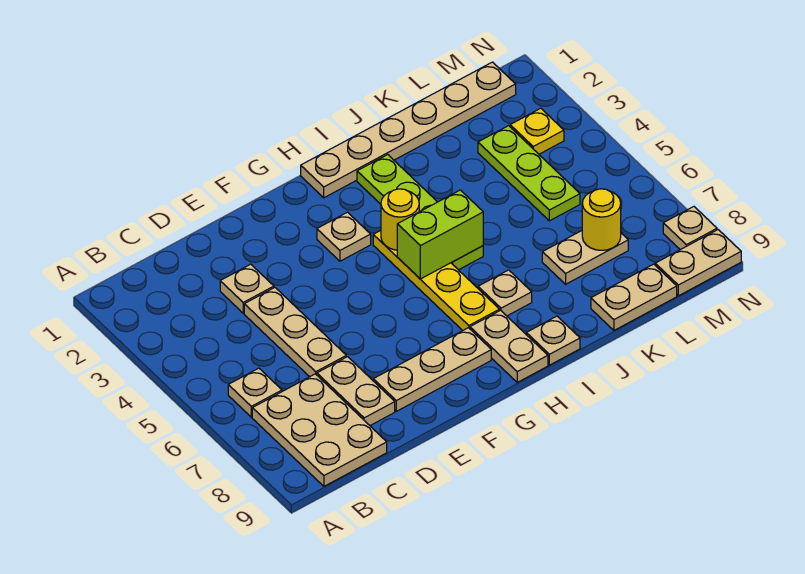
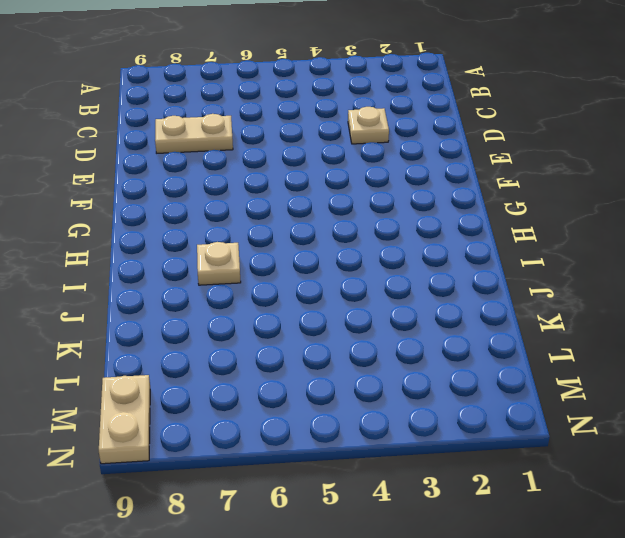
none -> tan 1x1 plate [228,368,282,417]
none -> tan 2x3 plate [252,374,387,486]
none -> tan 1x3 plate [244,287,346,377]

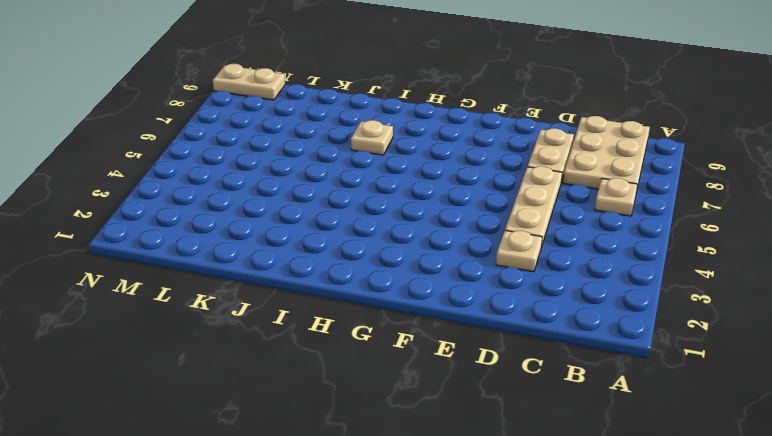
none -> tan 1x3 plate [373,328,491,411]
none -> tan 1x1 plate [317,212,371,261]
none -> tan 1x6 plate [301,62,516,198]

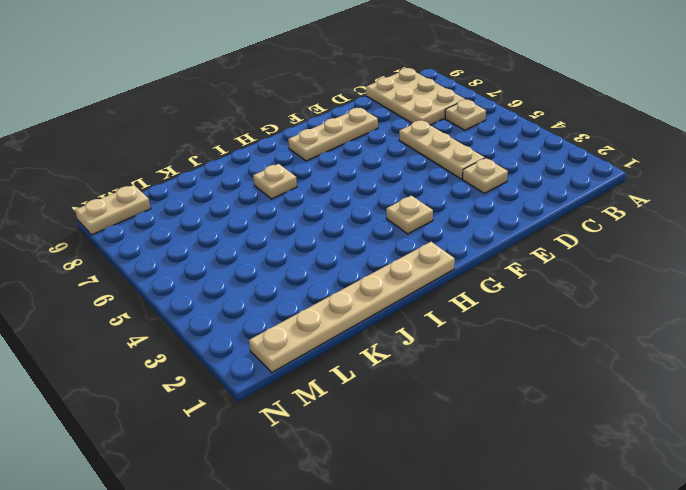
none -> tan 1x2 plate [317,357,395,426]
none -> yellow 1x4 plate [373,231,500,331]
none -> tan 1x2 plate [470,310,548,382]

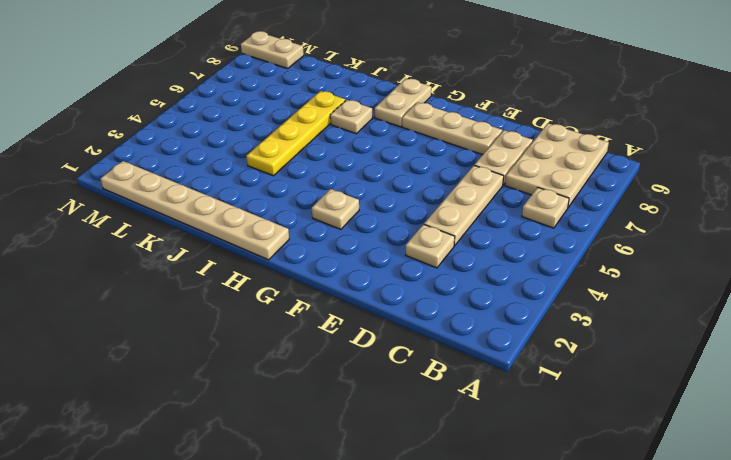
yellow 1x4 plate [246,91,346,176] -> yellow 1x4 plate moved to [373,231,500,331]
none -> lime 1x4 plate [357,155,483,270]
none -> tan 1x1 plate [526,316,580,365]
none -> tan 1x2 plate [542,231,628,284]

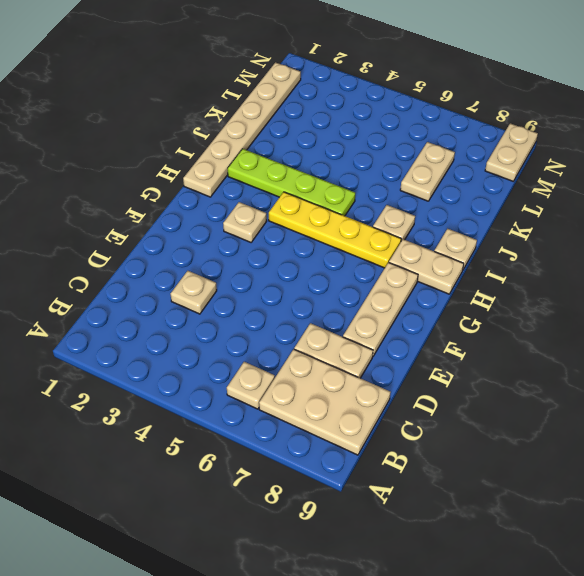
none -> tan 1x3 plate [244,287,346,377]
none -> tan 1x2 plate [591,264,677,330]
none -> lime 1x3 plate [478,126,580,221]

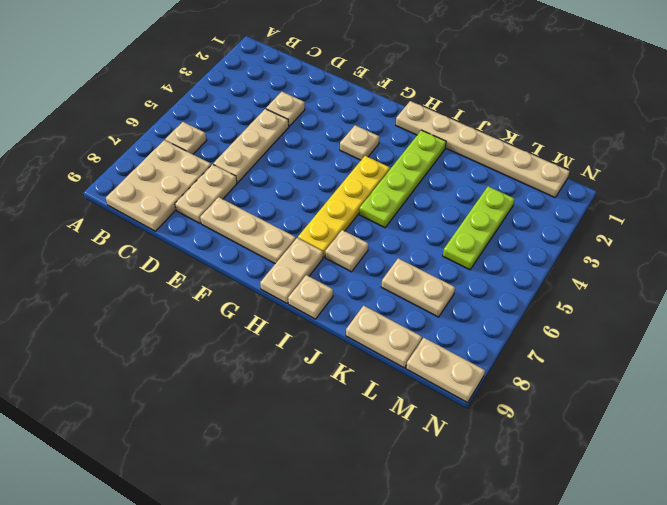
none -> yellow 1x1 plate [510,108,564,154]
none -> tan 1x1 plate [663,207,717,250]
none -> yellow 1x1 round brick [381,189,419,250]

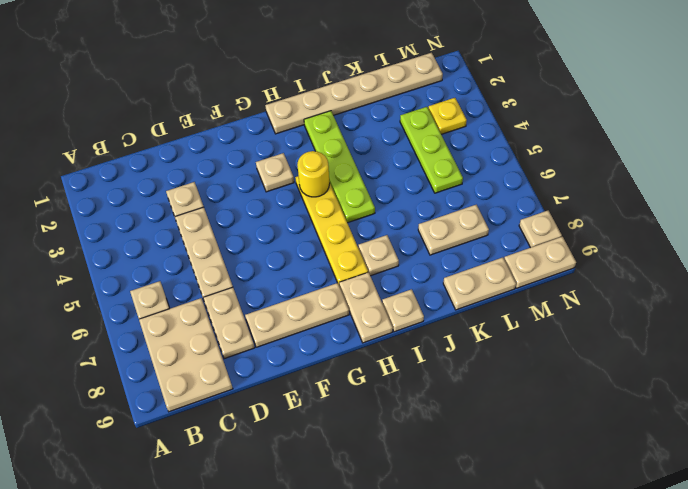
none -> lime 1x2 brick [397,190,483,279]
none -> yellow 1x1 round brick [582,189,621,250]

